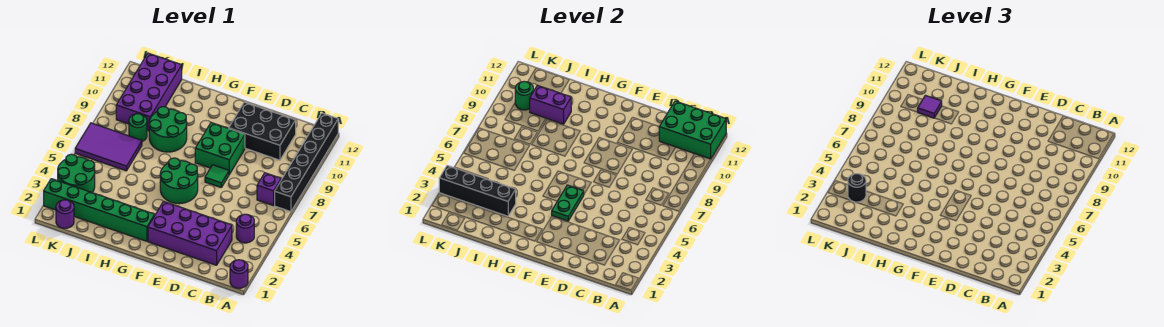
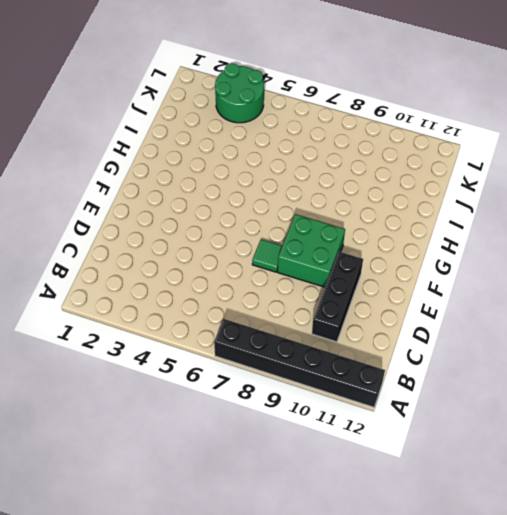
black 1x3 brick [312,252,363,342] -> black 2x3 brick [229,102,296,160]
none -> purple 1x1 round brick [230,260,248,288]
none -> purple 1x1 round brick [236,214,254,243]
none -> purple 1x1 brick [257,173,281,206]

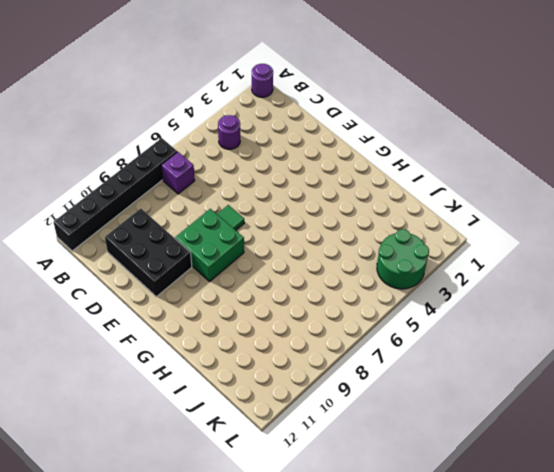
none -> purple 2x4 brick [148,201,232,265]
none -> green 2x2 round brick [160,158,198,204]
none -> green 1x6 brick [44,179,155,241]

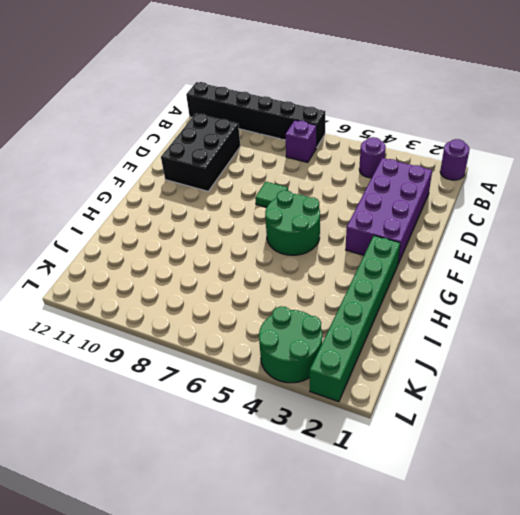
none -> green 2x2 brick [195,123,245,174]
none -> green 2x2 round brick [149,107,187,152]
none -> purple 2x3 tile [75,123,142,171]

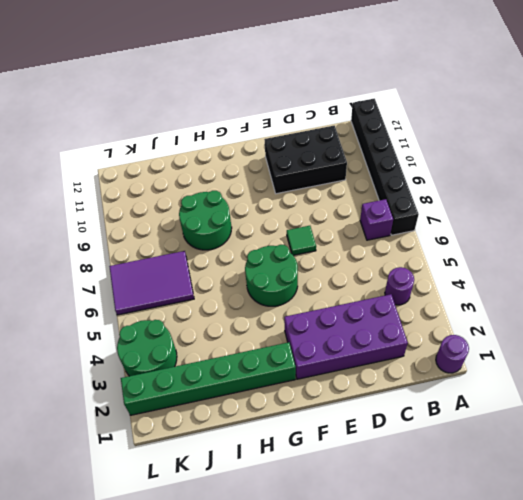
none -> green 2x2 brick [195,123,245,174]
none -> green 1x1 round brick [129,114,147,142]
none -> purple 2x4 brick [116,53,182,131]

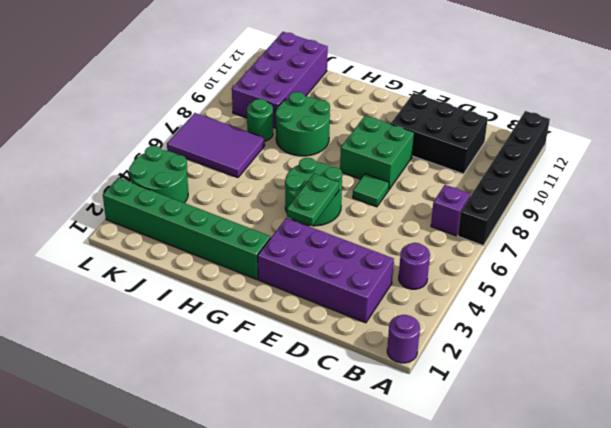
none -> purple 1x1 round brick [56,200,74,228]
none -> green 2x3 brick [659,101,726,159]
none -> black 1x4 brick [439,166,516,216]

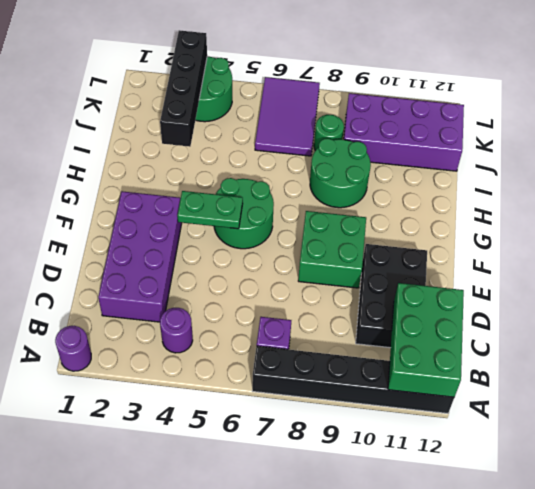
none -> green 1x1 tile [205,165,229,187]
none -> green 1x6 brick [44,179,155,241]
none -> purple 1x1 round brick [56,200,74,228]

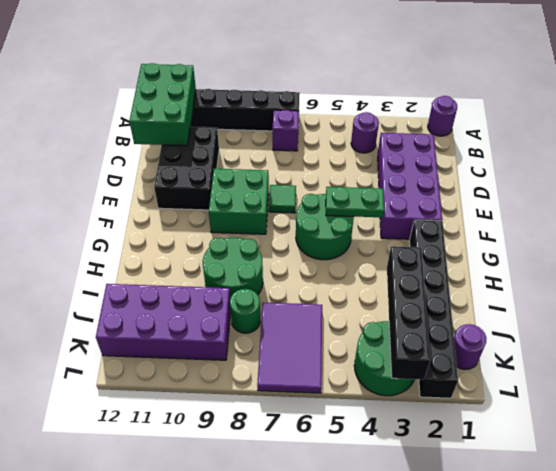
black 1x6 brick [410,220,458,398] -> green 1x6 brick [44,179,155,241]
none -> purple 1x2 brick [530,85,571,124]
none -> green 1x1 round brick [515,82,533,110]
none -> purple 1x1 tile [918,95,942,118]

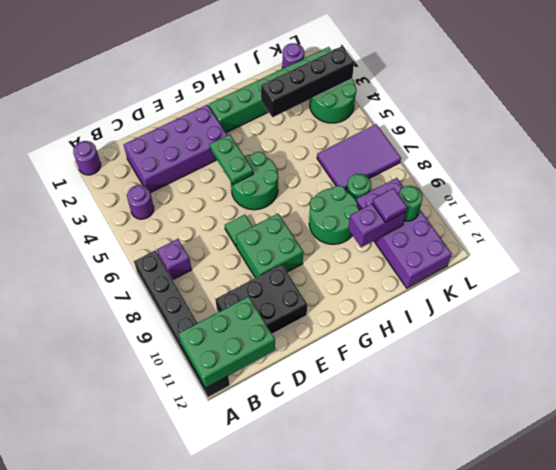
none -> black 1x1 round brick [848,174,866,202]

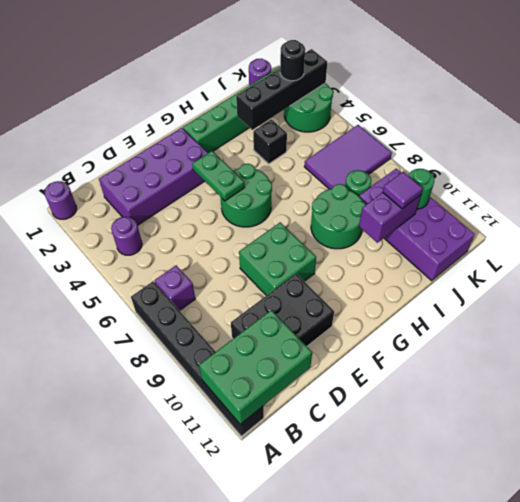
black 1x1 brick [253,119,287,164] -> none
none -> green 1x1 tile [205,165,229,187]

